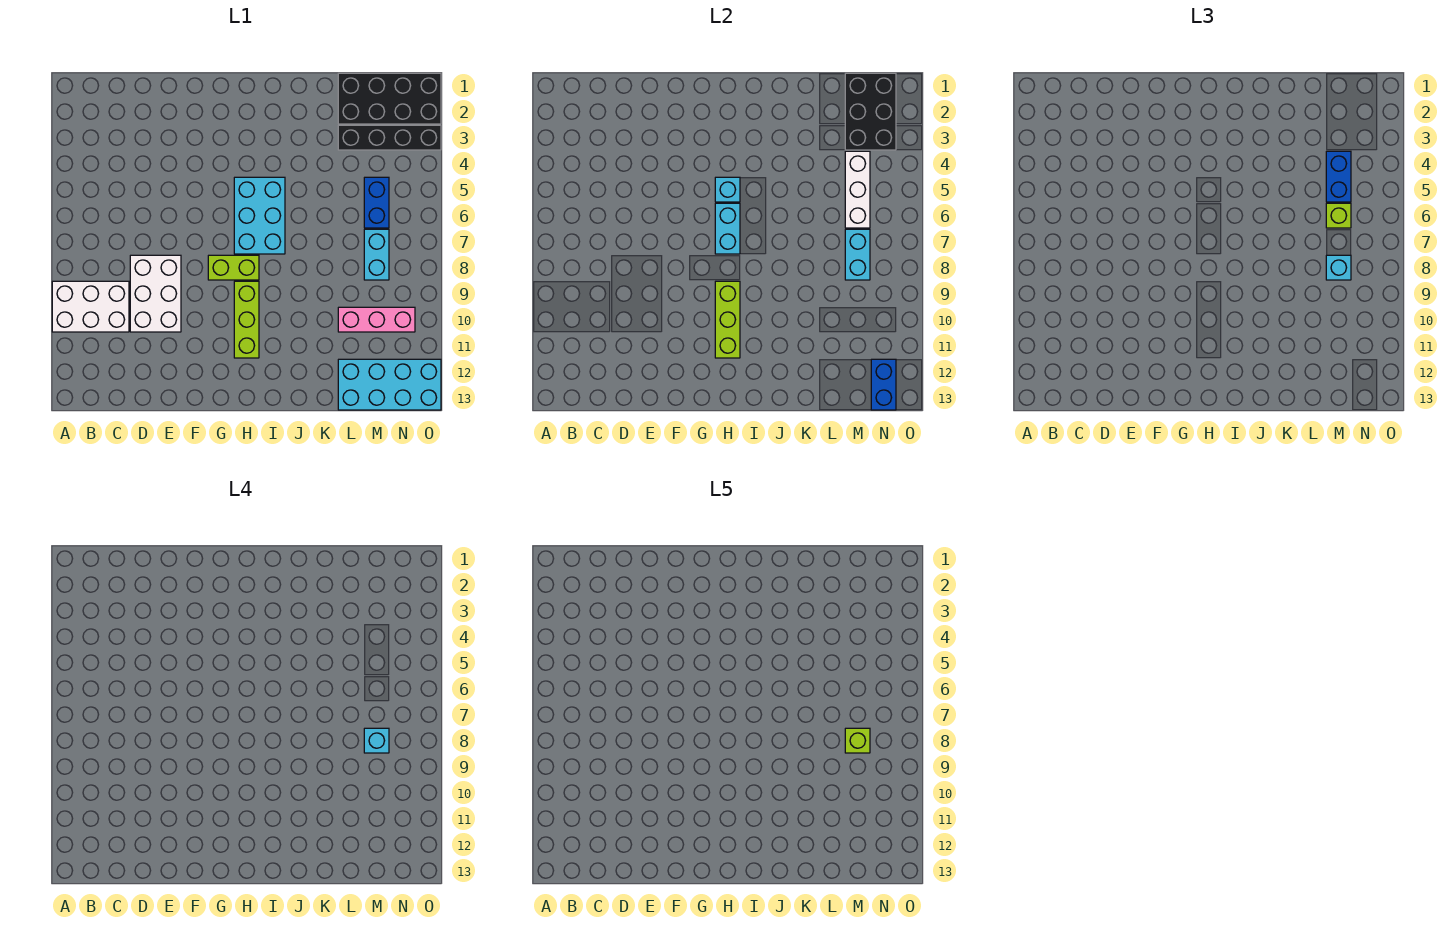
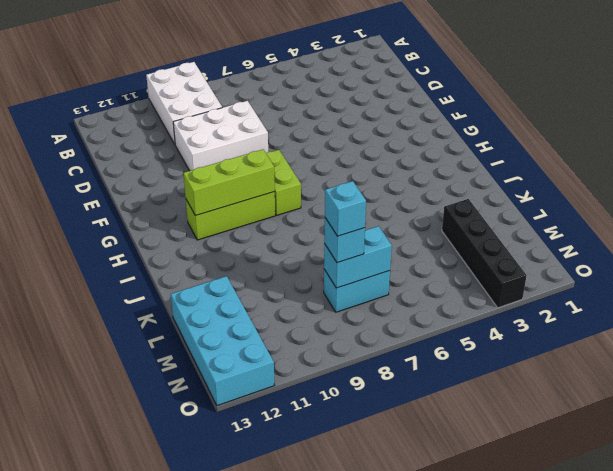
none -> cyan 2x3 brick [234,177,285,254]
none -> black 2x4 brick [338,73,441,124]
none -> pink 1x3 brick [338,307,415,332]

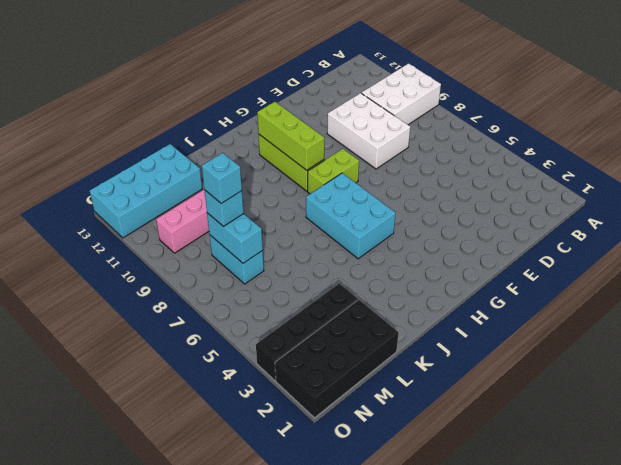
none -> blue 1x2 brick [364,177,389,228]
none -> cyan 1x1 brick [715,177,740,202]
none -> cyan 1x2 brick [715,203,740,254]

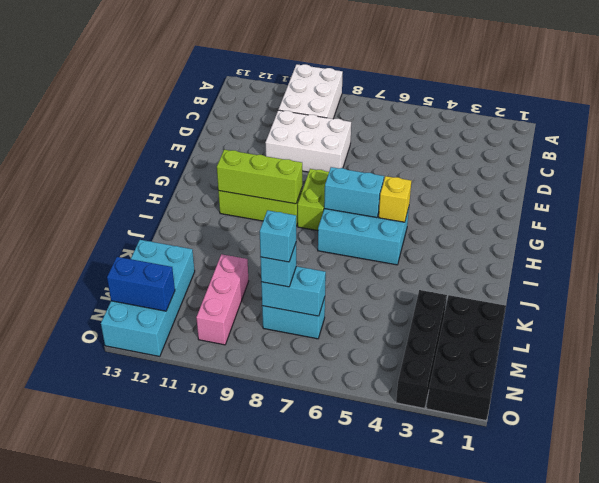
yellow 1x1 brick [379,176,412,222] -> cyan 1x1 brick [715,177,740,202]
none -> blue 1x2 brick [364,177,389,228]
none -> black 2x3 brick [845,73,896,150]
none -> white 1x3 brick [845,151,870,228]

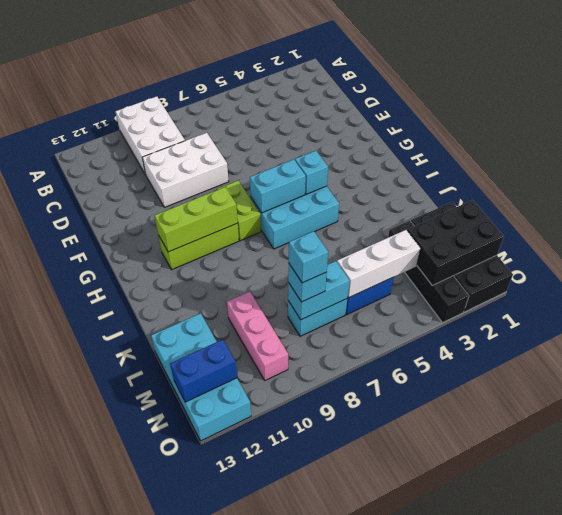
none -> blue 1x2 brick [1326,151,1351,202]
none -> lime 1x1 brick [1326,203,1351,228]
none -> lime 1x1 brick [845,728,870,753]

